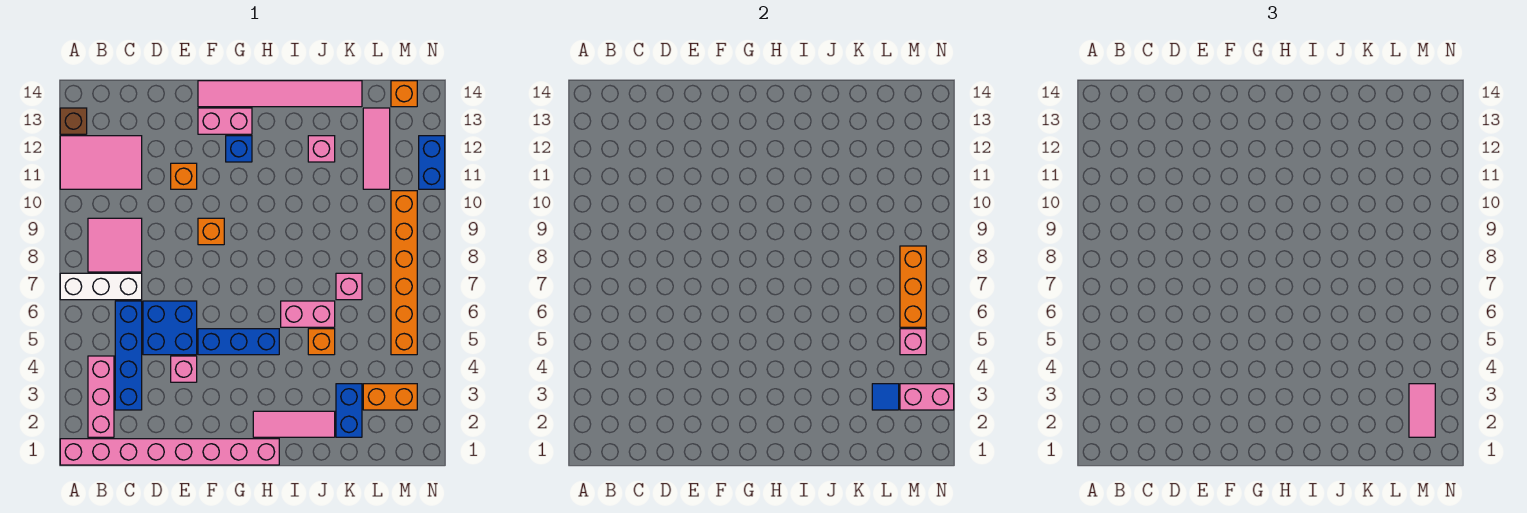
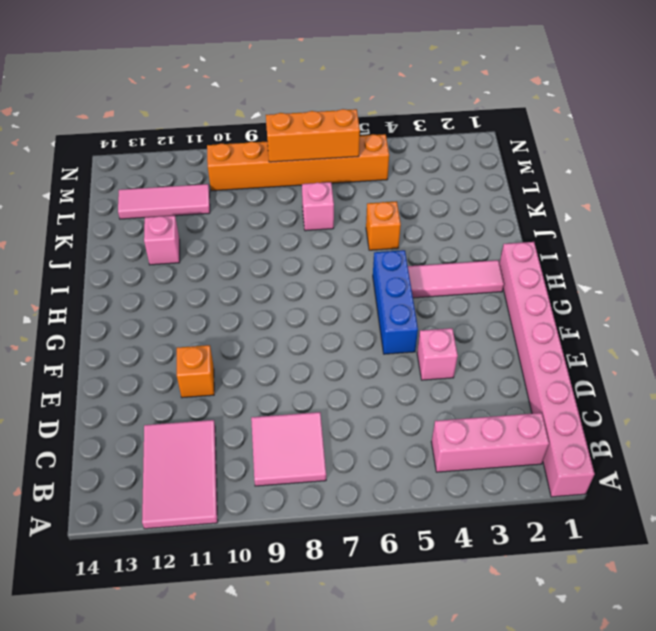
pink 1x3 tile [408,260,504,298] -> pink 1x3 tile turned to [253,411,335,437]
none -> white 1x3 brick [60,273,142,300]
none -> brown 1x1 brick [60,108,87,134]
none -> blue 1x4 brick [115,301,142,410]
none -> blue 2x2 brick [143,301,197,355]

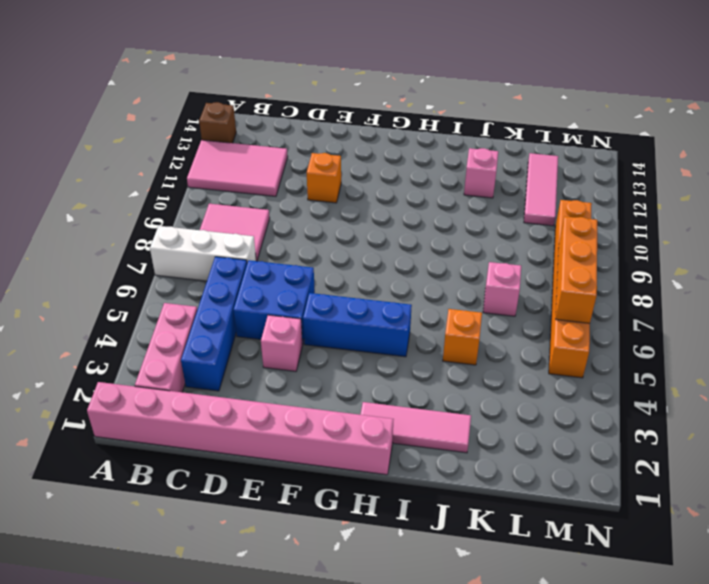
none -> orange 1x1 brick [198,218,224,245]
none -> pink 1x2 brick [198,108,252,134]
none -> pink 1x6 tile [198,81,362,107]
none -> blue 1x1 brick [226,136,252,162]

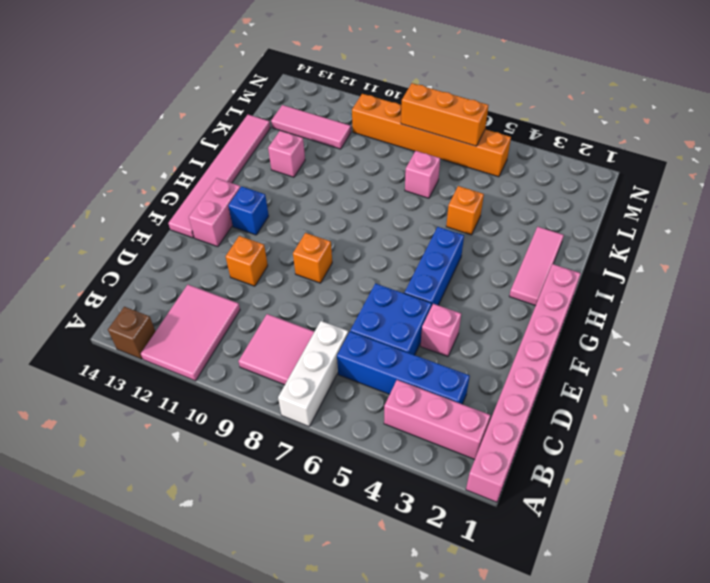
none -> pink 1x2 brick [281,301,335,327]
none -> blue 1x2 brick [336,384,362,437]
none -> orange 1x2 brick [363,384,417,410]
none -> orange 1x1 brick [391,81,417,107]

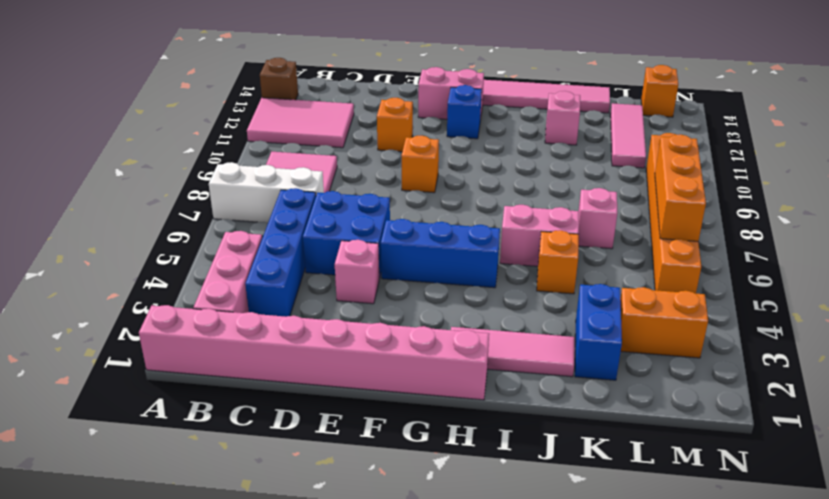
none -> blue 1x2 brick [419,136,445,189]
none -> blue 1x1 tile [872,384,899,410]
none -> pink 1x2 brick [900,384,954,410]
none -> pink 1x1 brick [900,329,926,355]

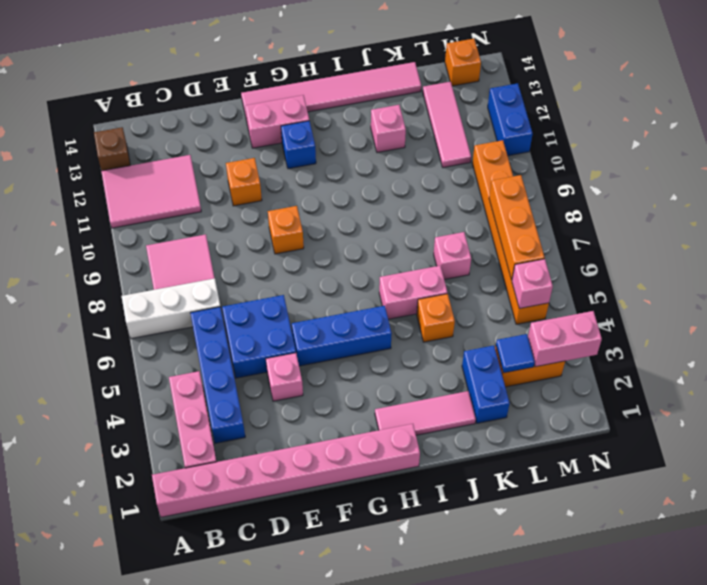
none -> pink 1x2 tile [1409,384,1435,437]

